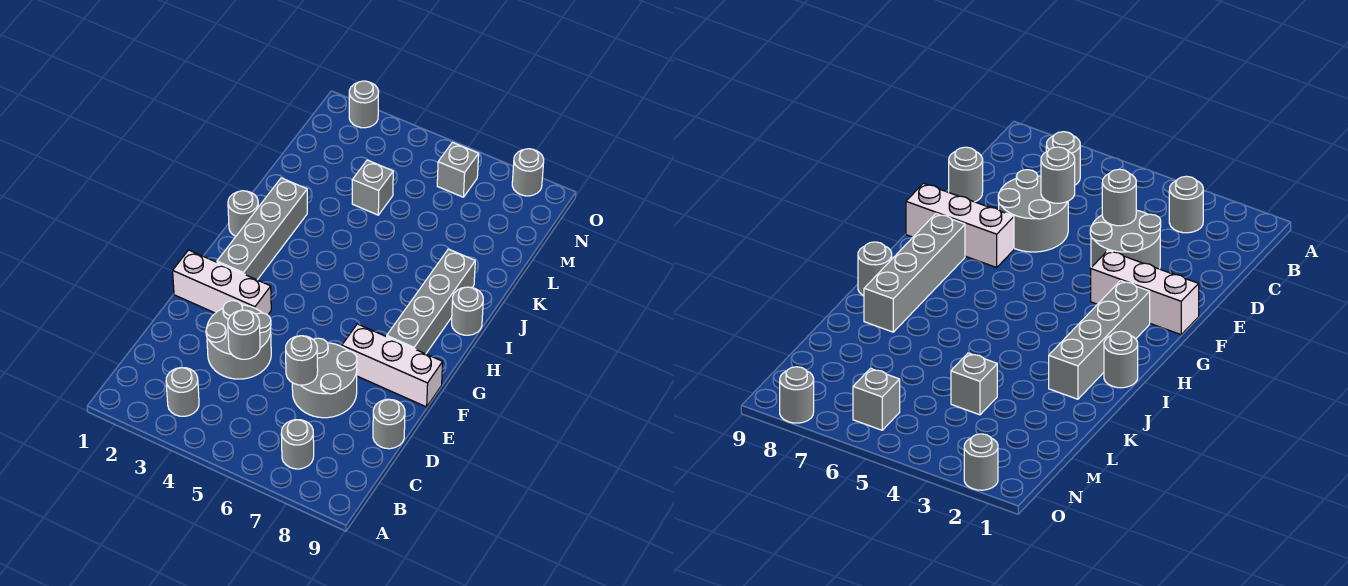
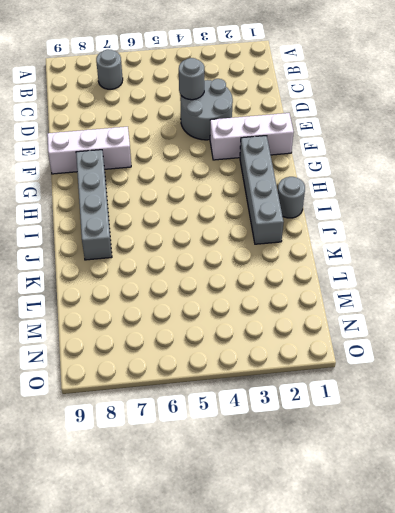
none -> grey 1x1 round brick [166,368,199,416]
none -> grey 2x2 round brick [292,338,357,418]
none -> grey 1x1 round brick [373,399,405,449]

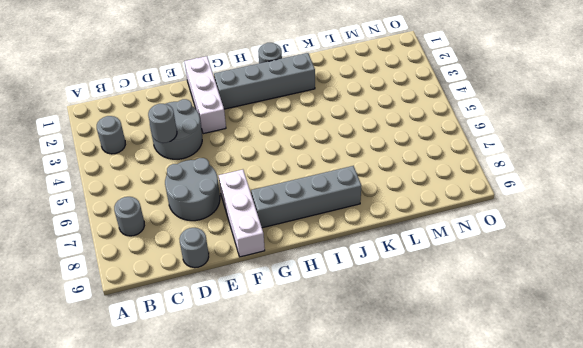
none -> grey 1x1 round brick [452,287,483,335]
none -> grey 1x1 brick [352,160,393,215]
none -> grey 1x1 brick [437,143,479,197]

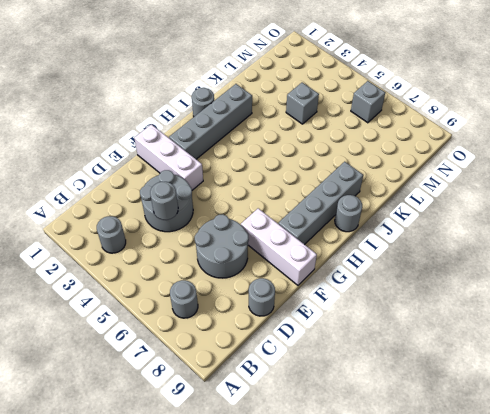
none -> grey 1x1 round brick [349,81,379,128]
none -> grey 1x1 round brick [512,149,544,196]
none -> grey 1x1 round brick [286,336,318,385]

